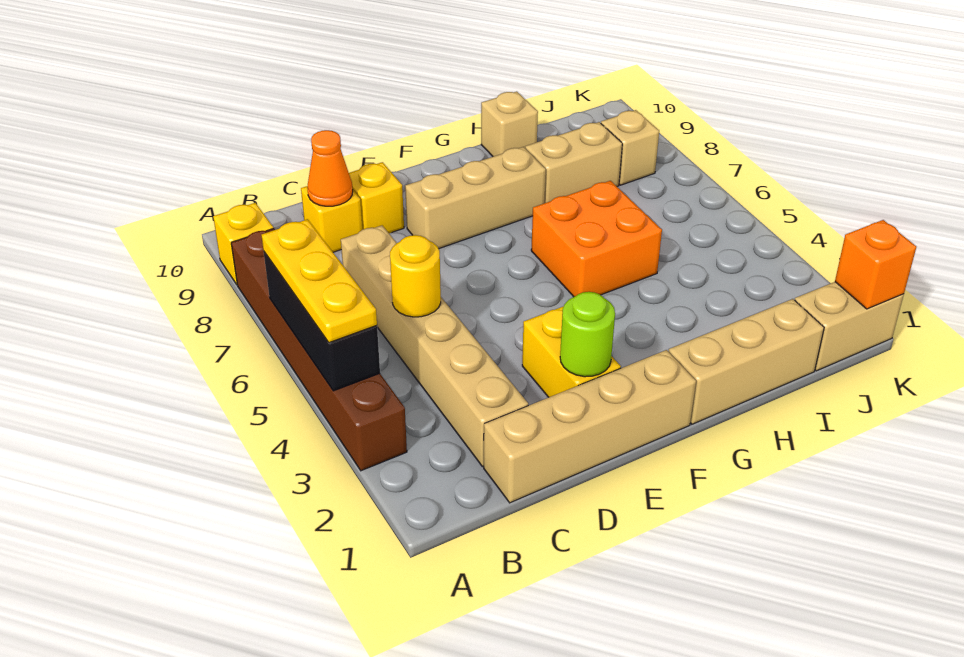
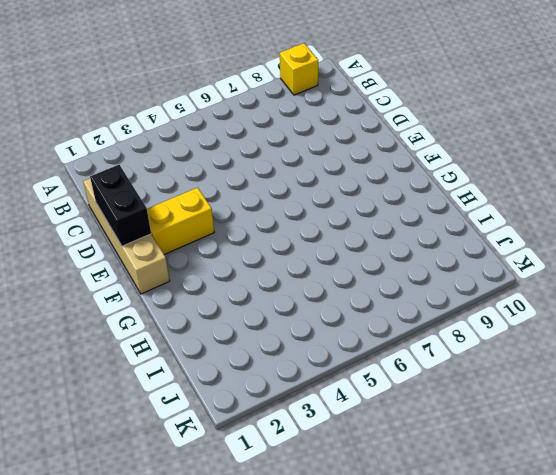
black 1x2 brick [90,165,151,246] -> none
none -> brown 1x6 brick [231,228,407,471]
none -> tan 1x6 brick [341,226,528,467]
none -> yellow 1x1 brick [301,186,362,252]

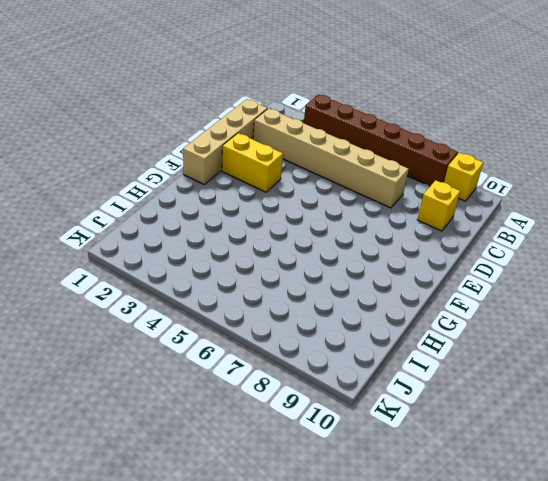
none -> yellow 1x1 brick [349,162,404,233]
none -> tan 1x3 brick [405,147,546,249]
none -> tan 1x3 brick [668,299,824,424]

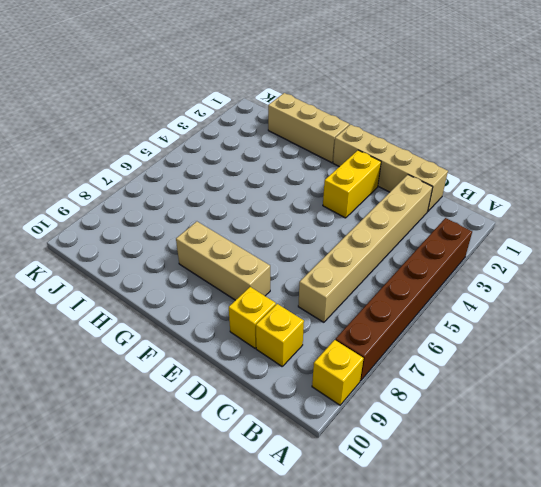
none -> orange 2x2 brick [531,181,662,297]
none -> tan 1x2 brick [525,122,622,203]
none -> tan 1x1 brick [481,92,538,157]

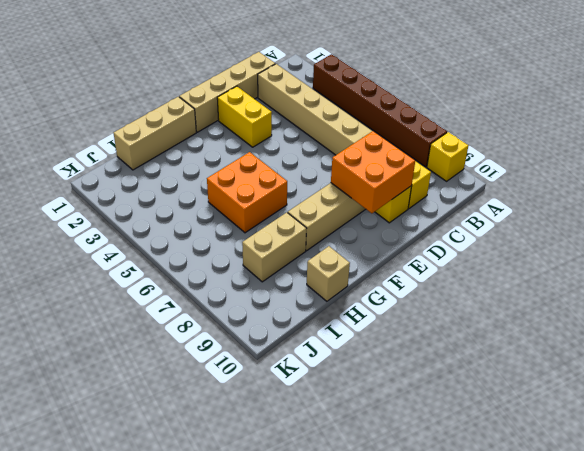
orange 2x2 brick [331,131,415,213] -> none
none -> tan 1x2 brick [795,282,904,371]
none -> tan 1x1 brick [601,110,659,185]
none -> black 1x3 brick [264,252,380,391]

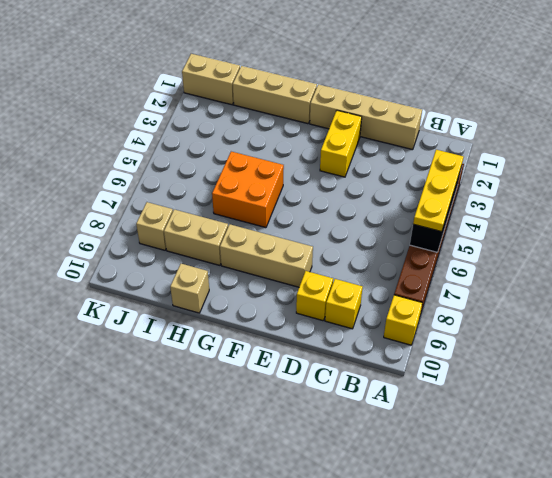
none -> tan 1x6 brick [341,226,528,467]
none -> yellow 1x1 round brick [390,235,441,317]
none -> orange 1x1 cone [307,130,353,206]

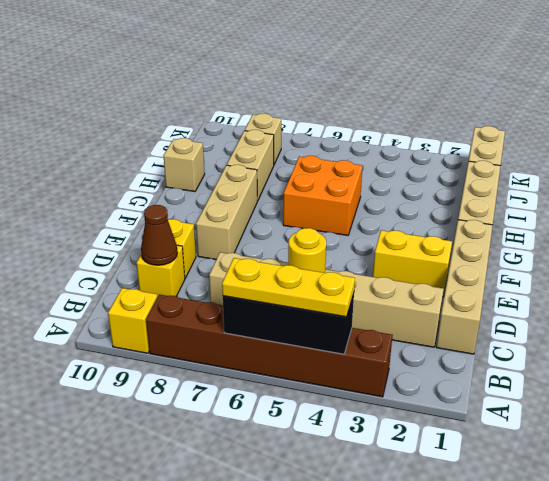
brown 1x1 cone [141,205,178,265] -> orange 1x1 cone [307,130,353,206]
none -> lime 1x1 round brick [560,292,615,377]
none -> orange 1x1 brick [835,220,916,309]

